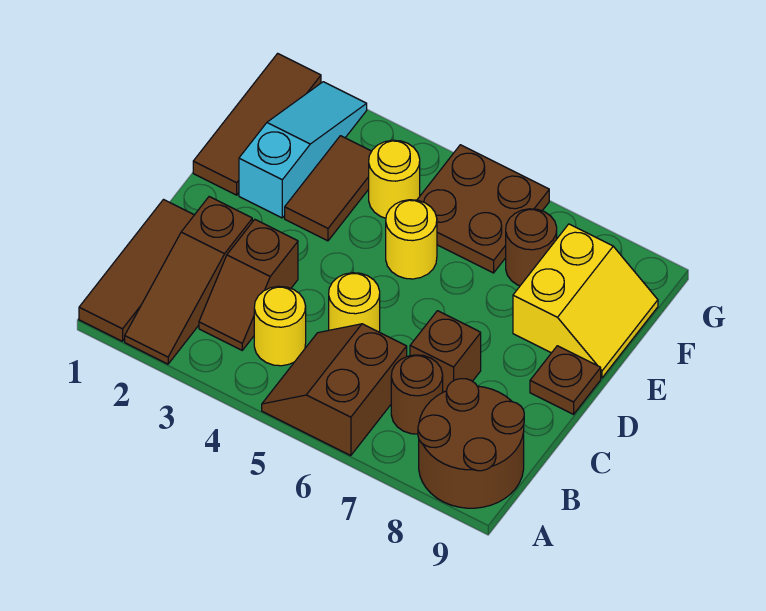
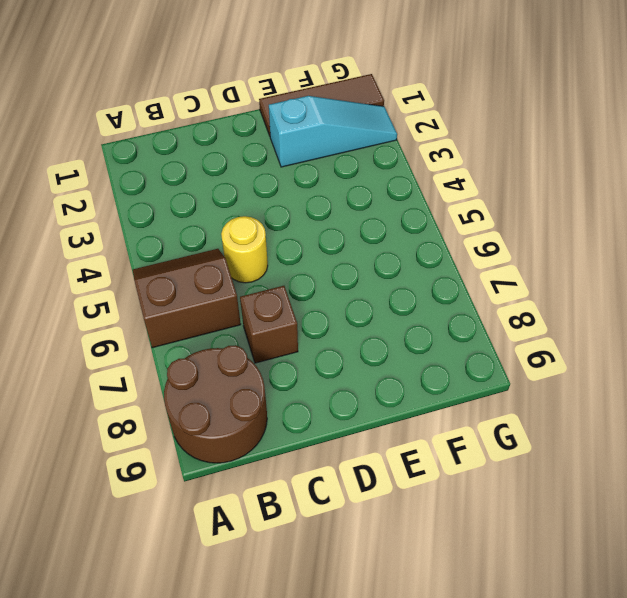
none -> brown 1x3 tile [79,200,194,341]
none -> brown 1x3 slope [125,197,252,364]
none -> brown 1x2 slope [199,220,298,350]

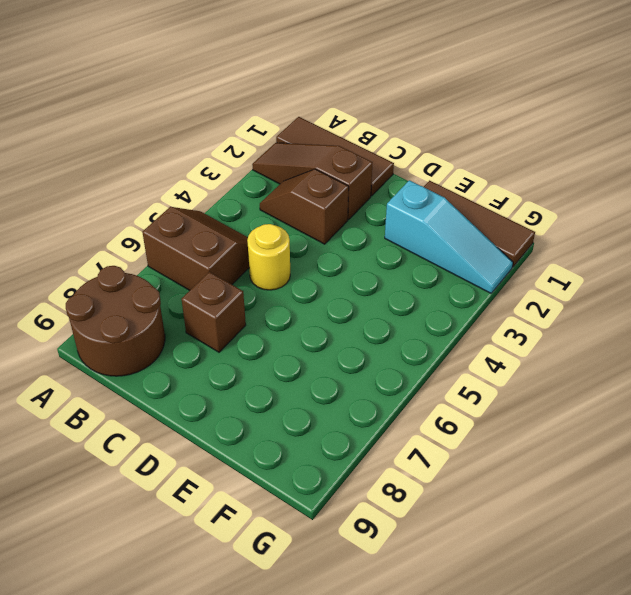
none -> yellow 1x1 round brick [254,286,306,366]
none -> brown 1x1 round brick [391,355,443,434]
none -> brown 1x1 plate [530,346,601,414]

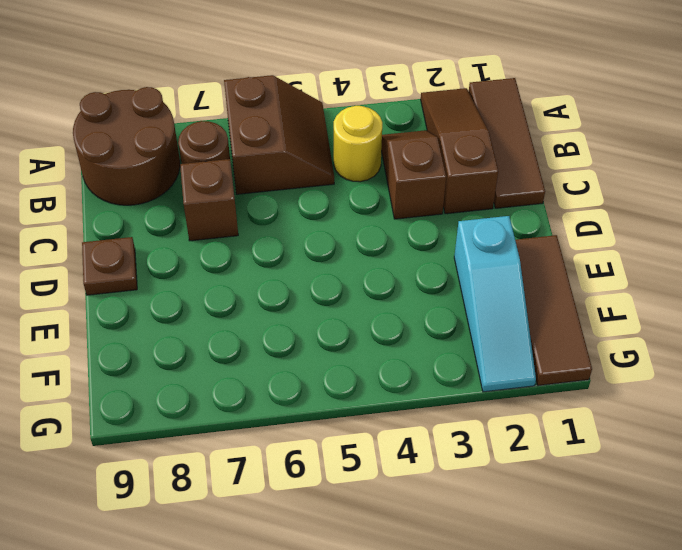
none -> yellow 1x1 round brick [329,273,380,332]
none -> brown 1x2 tile [285,136,372,241]
none -> yellow 1x1 round brick [386,200,437,279]

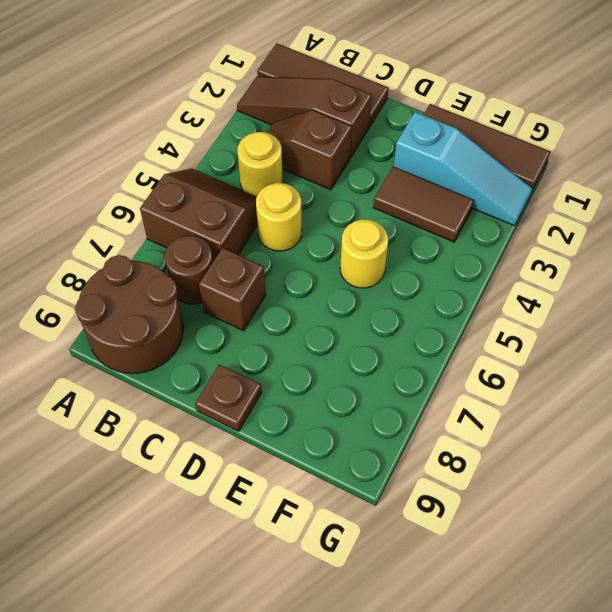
none -> yellow 2x2 slope [513,224,658,378]
none -> yellow 1x1 round brick [369,140,420,218]
none -> brown 2x2 plate [417,145,549,273]

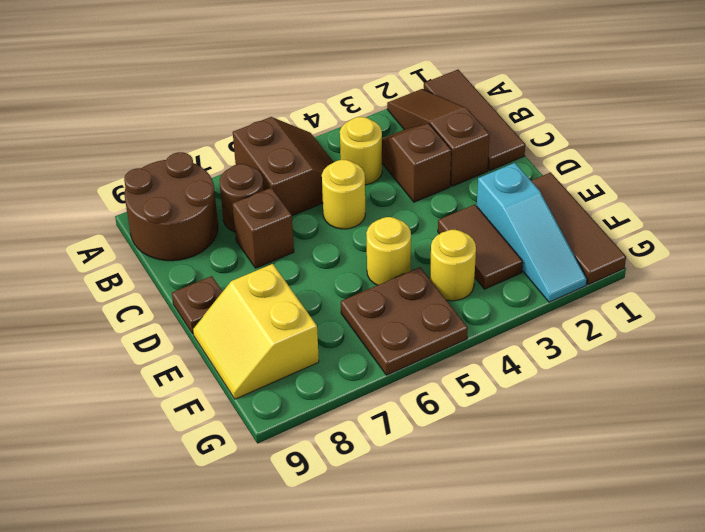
none -> brown 1x1 round brick [506,209,557,286]

